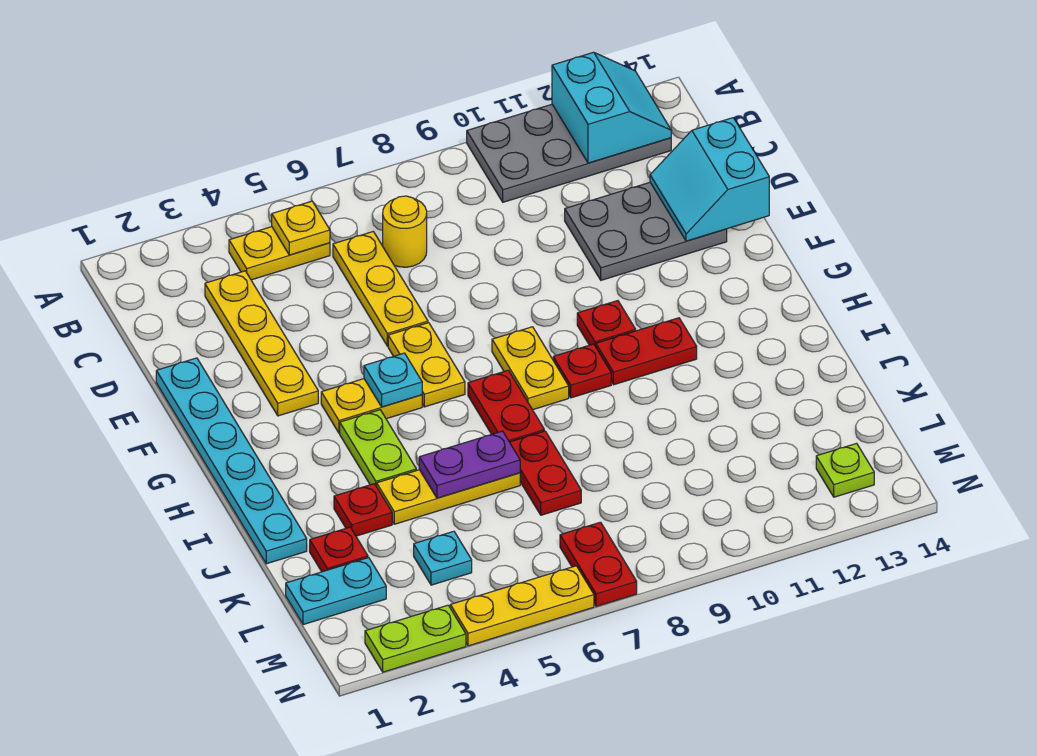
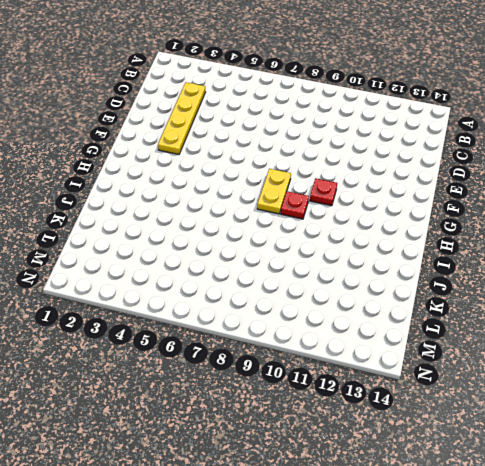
none -> grey 2x4 plate [467,104,671,202]
none -> yellow 1x2 plate [229,227,330,280]
none -> yellow 1x3 plate [333,232,428,346]
none -> yellow 1x1 round brick [383,196,427,267]

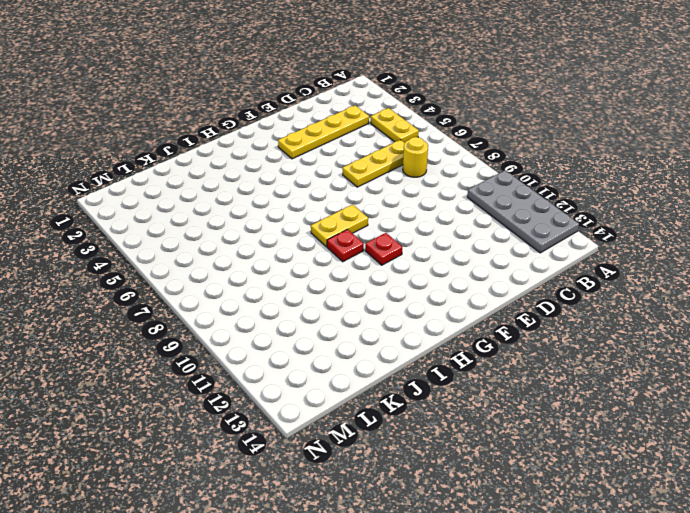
none -> grey 2x3 plate [565,183,727,280]
none -> cyan 1x6 plate [156,358,307,564]
none -> yellow 1x2 plate [388,323,465,407]
none -> yellow 1x2 plate [321,379,422,433]

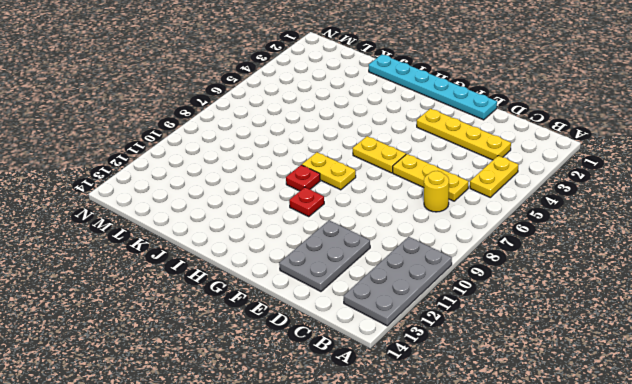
none -> yellow 1x2 plate [321,379,422,433]
none -> lime 1x2 plate [340,410,416,486]
none -> red 1x2 plate [468,370,544,442]
none -> red 1x2 plate [596,318,697,385]

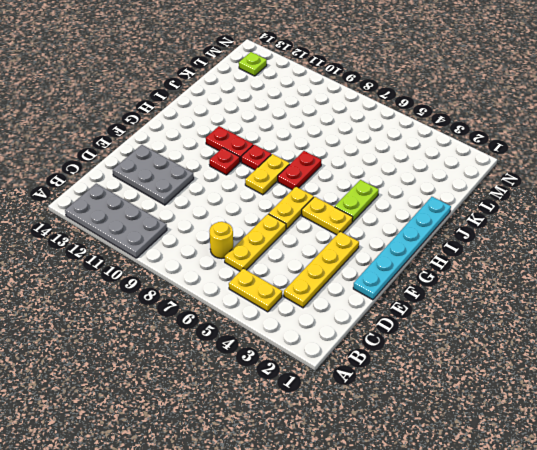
none -> red 1x1 plate [334,484,392,536]
none -> yellow 1x3 plate [377,470,520,524]
none -> red 1x2 plate [510,431,581,515]
none -> red 1x1 plate [310,527,368,572]

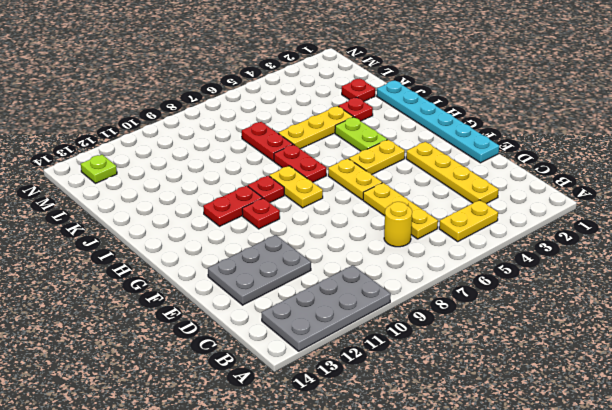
none -> cyan 1x2 plate [286,558,386,625]
none -> cyan 1x1 plate [414,531,472,585]
none -> red 1x2 plate [560,522,637,607]
none -> lime 1x2 plate [365,605,466,672]

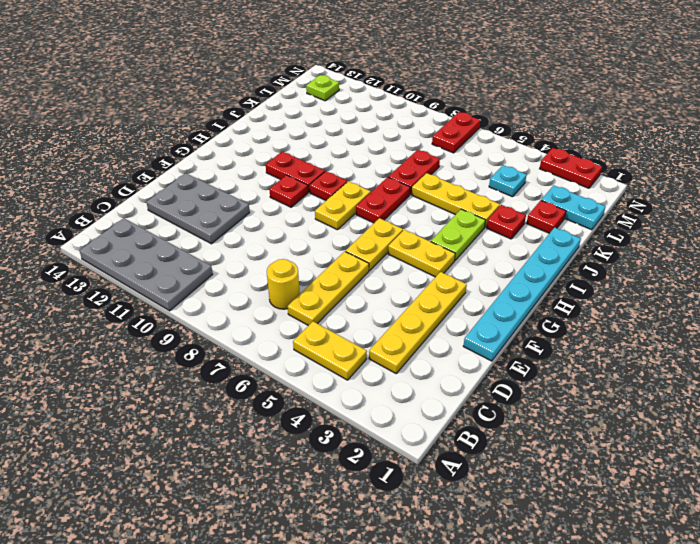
red 1x2 plate [540,148,602,188] -> lime 1x2 plate [365,605,466,672]
none -> yellow 1x3 plate [450,566,594,646]
none -> cyan 2x2 slope [552,52,671,163]
none -> yellow 1x1 plate [272,201,330,255]
none -> cyan 2x2 slope [650,118,769,241]

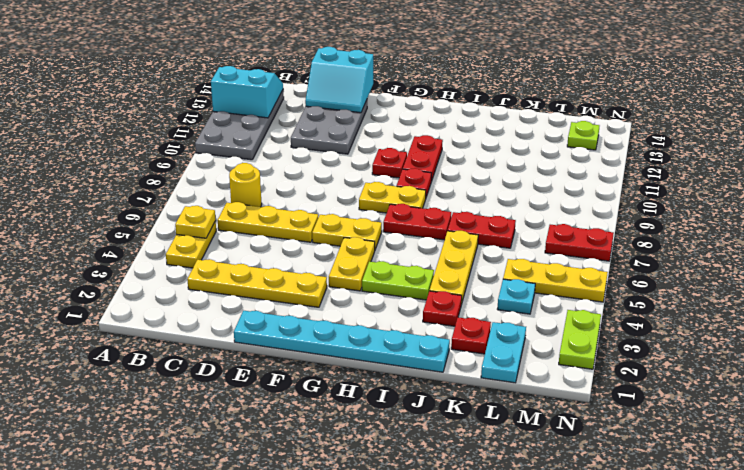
yellow 1x3 plate [503,259,608,302] -> yellow 1x3 plate turned to [450,566,594,646]
none -> cyan 1x1 plate [364,353,422,407]
none -> purple 1x2 plate [419,431,520,498]

